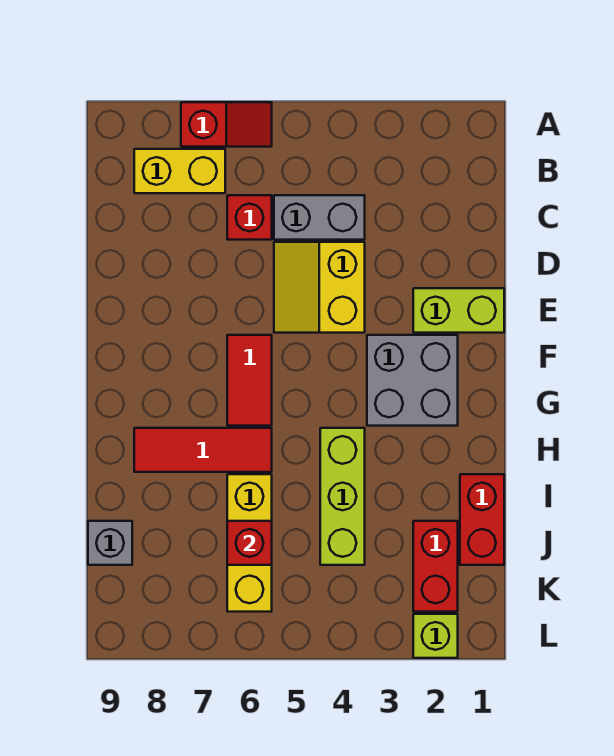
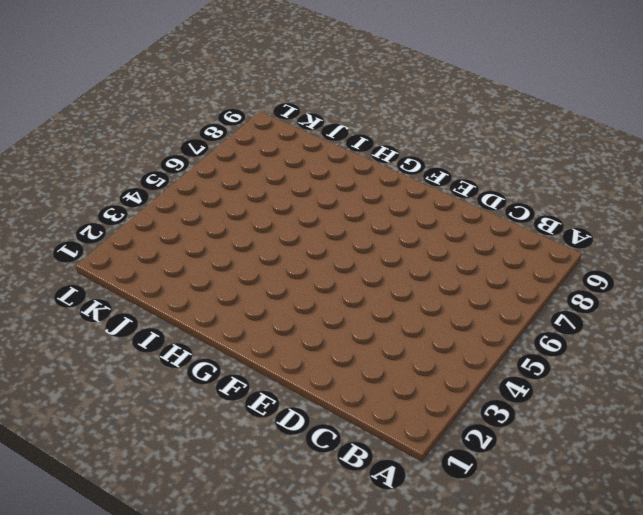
none -> red 1x2 slope [181,102,272,147]
none -> yellow 1x2 brick [134,149,225,193]
none -> grey 1x2 brick [274,195,365,240]

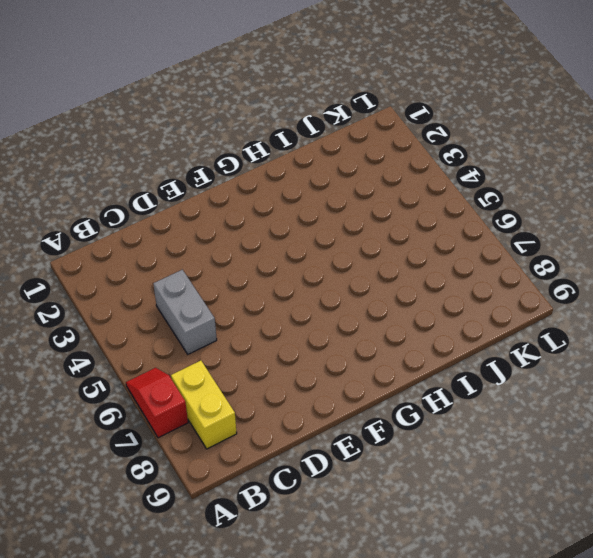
none -> red 1x1 brick [227,195,272,240]
none -> yellow 2x2 slope [274,242,365,333]
none -> lime 1x2 brick [413,288,504,333]

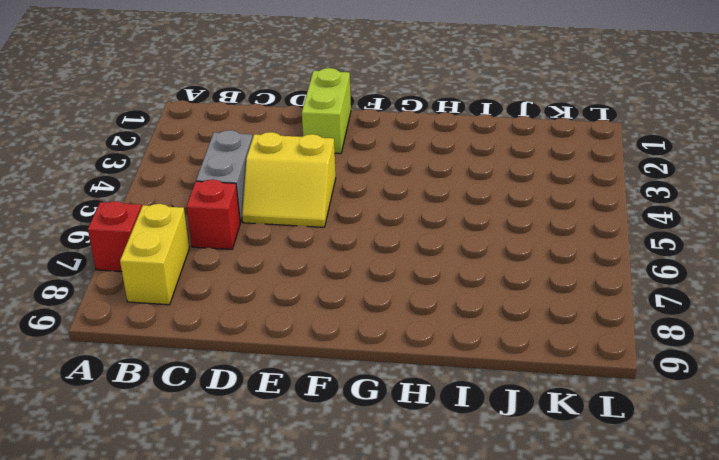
none -> grey 2x2 brick [367,335,458,426]
none -> red 1x2 tile [227,335,272,426]
none -> lime 1x3 brick [320,428,365,565]

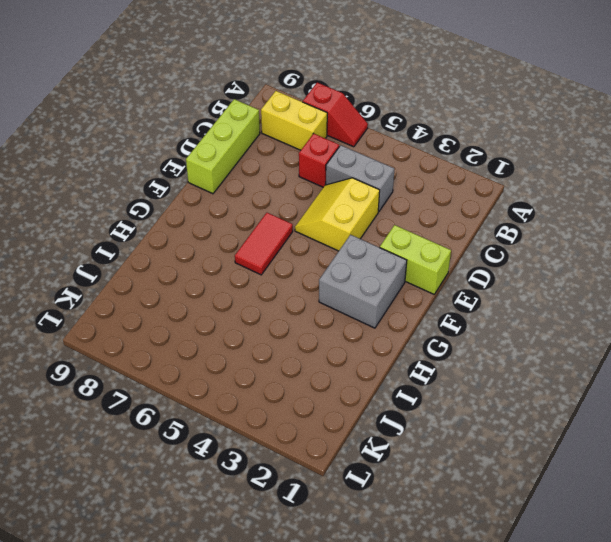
lime 1x3 brick [186,99,260,194] -> lime 1x3 brick moved to [320,428,365,565]
none -> red 1x3 tile [134,428,272,472]
none -> red 1x2 brick [460,474,504,565]
none -> yellow 1x3 brick [227,474,272,612]

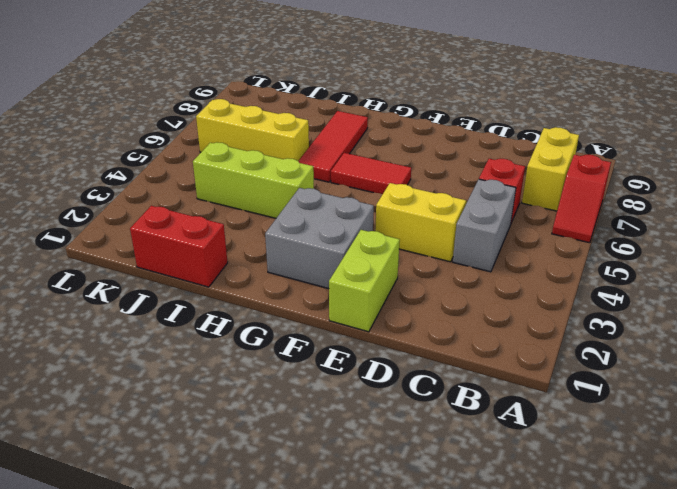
none -> red 1x2 brick [413,521,458,612]
none -> grey 1x1 brick [88,521,132,565]
none -> lime 1x1 brick [413,614,458,658]

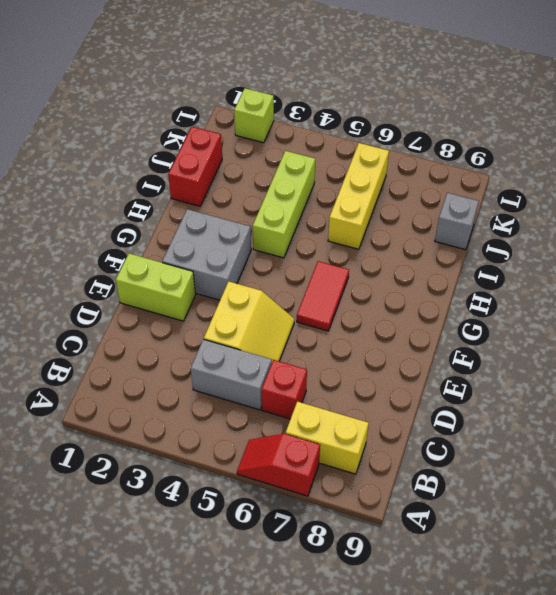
none -> red 1x3 tile [134,428,272,472]
none -> red 1x2 brick [413,521,458,612]
none -> red 1x1 brick [227,521,272,565]

